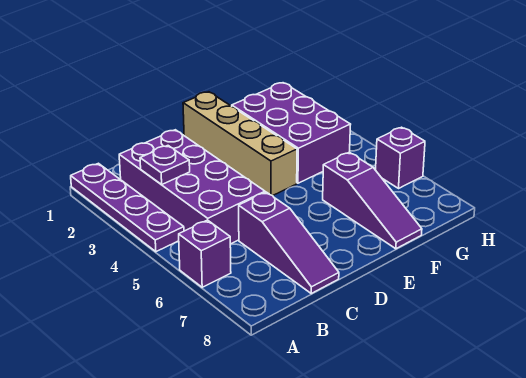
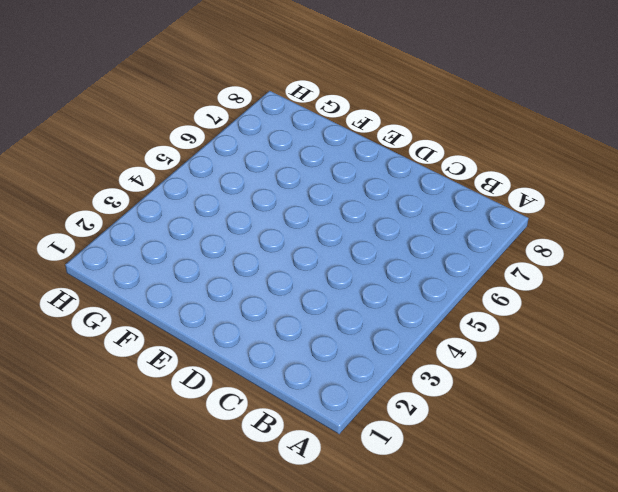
none -> purple 1x4 plate [71,163,184,252]
none -> purple 1x1 brick [179,220,231,287]

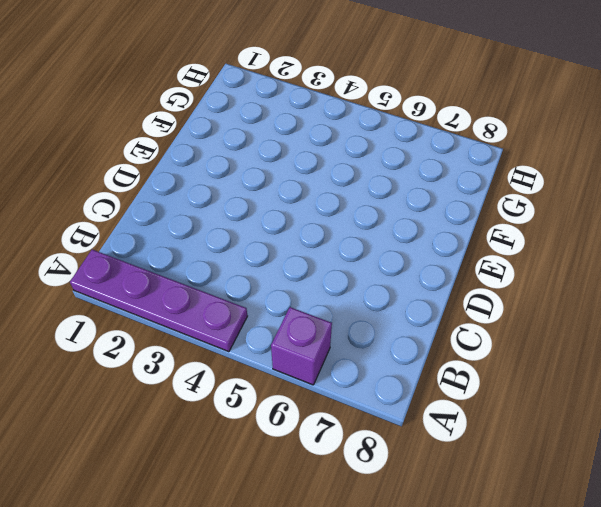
none -> purple 2x4 brick [119,130,265,244]
none -> purple 1x3 slope [239,192,339,293]

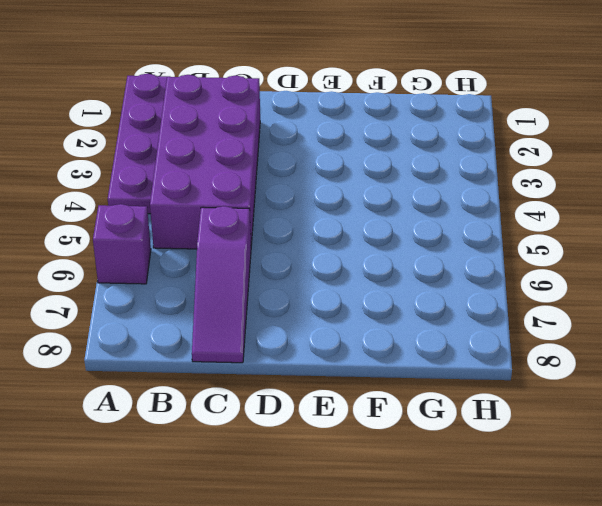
none -> tan 1x4 brick [183,92,297,196]
none -> purple 2x3 brick [232,83,351,183]

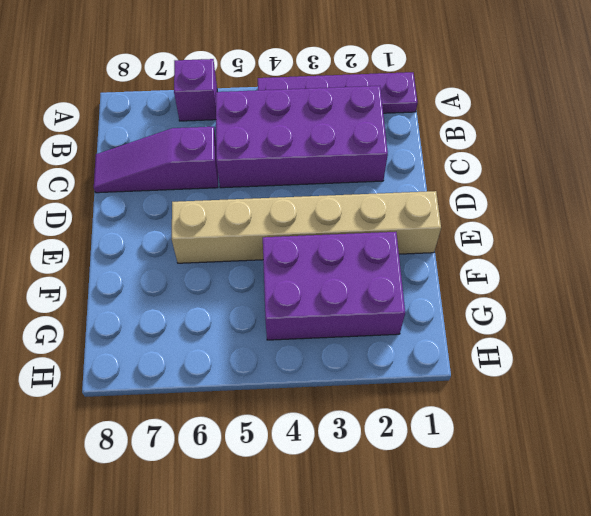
tan 1x6 brick [172,191,441,263] -> tan 1x4 brick [183,92,297,196]
none -> purple 1x3 slope [323,152,422,249]
none -> purple 1x1 brick [376,127,425,188]

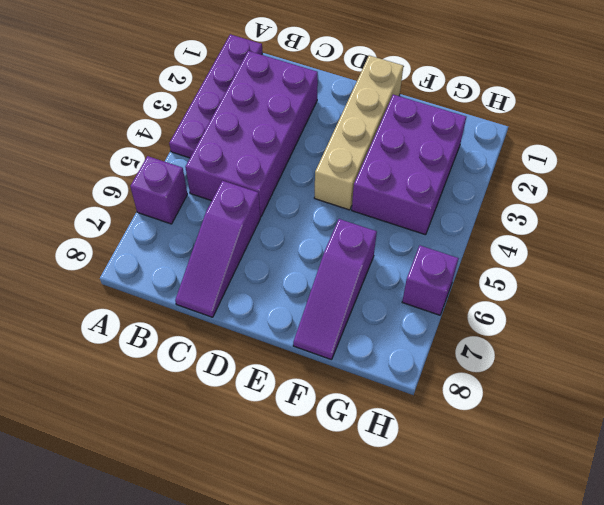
none -> purple 1x1 plate [140,146,190,185]

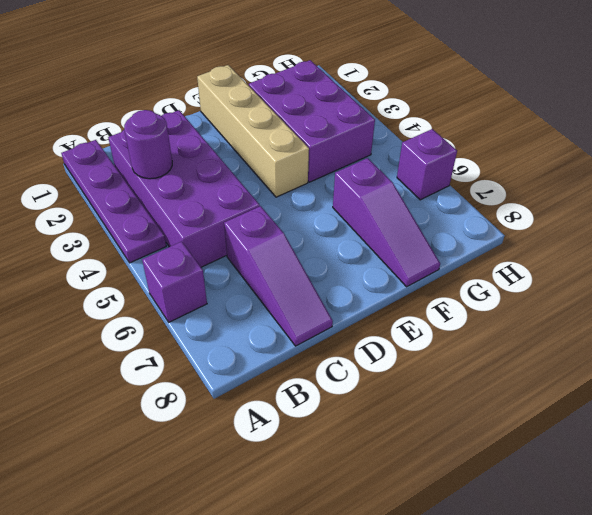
purple 1x1 round brick [124,110,172,179] -> purple 1x1 plate [140,146,190,185]

